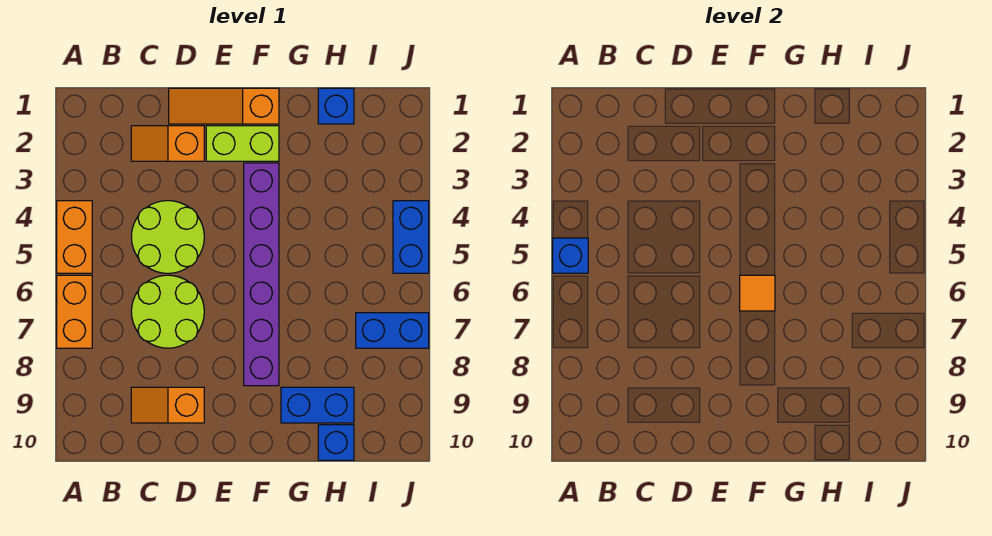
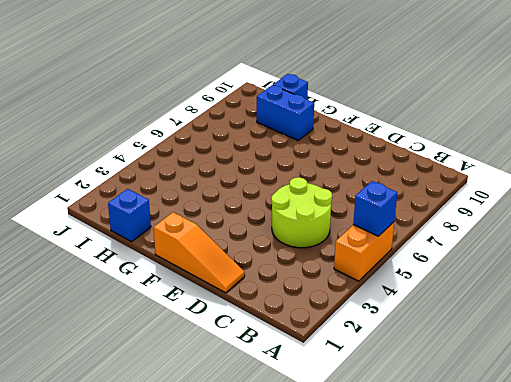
none -> orange 1x2 brick [57,275,92,348]
none -> orange 1x2 slope [131,126,204,161]
none -> lime 2x2 round brick [131,275,204,348]

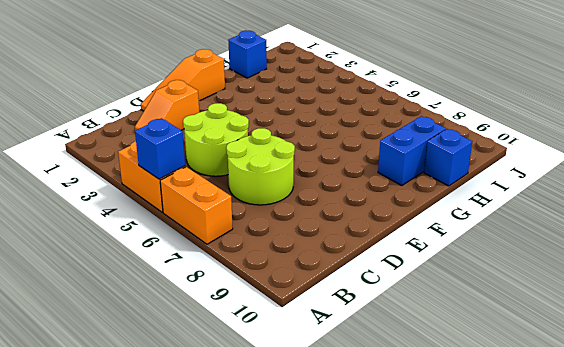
none -> orange 1x2 slope [131,387,204,423]
none -> lime 1x2 brick [206,126,279,161]
none -> purple 1x6 brick [244,163,279,386]

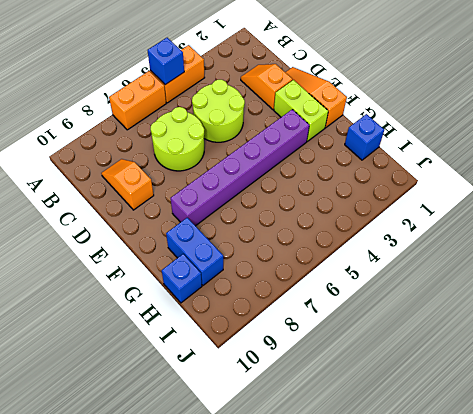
none -> blue 1x2 brick [356,313,429,348]
none -> blue 1x2 brick [393,201,429,273]
none -> orange 1x1 tile [740,275,775,311]

